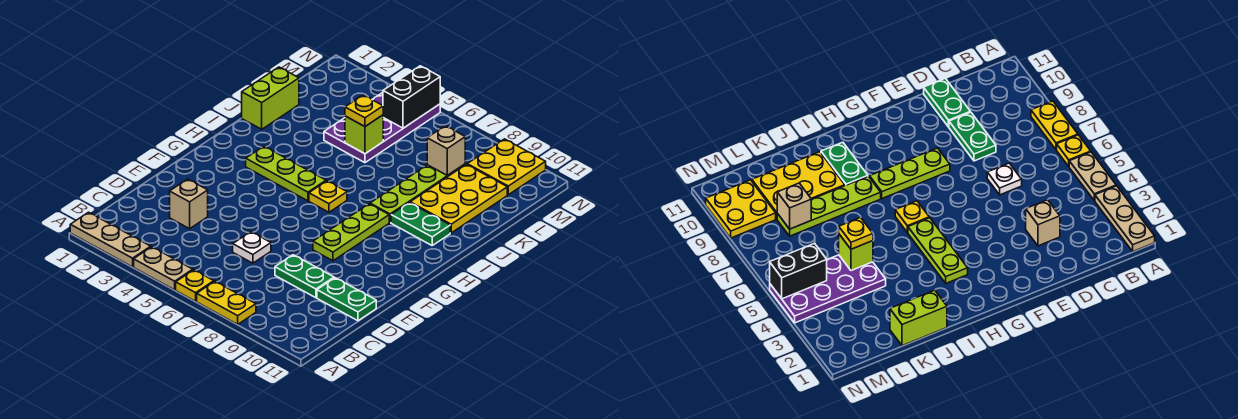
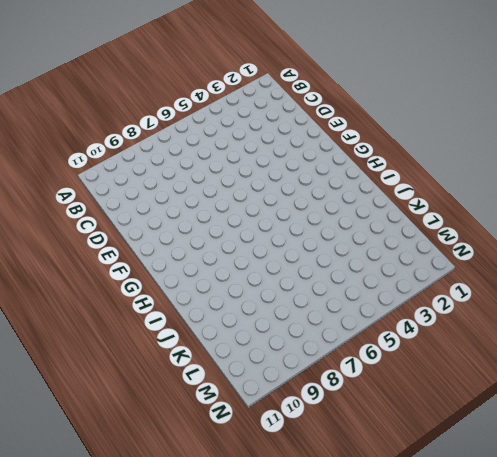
none -> tan 1x3 plate [70,212,151,267]
none -> tan 1x2 plate [134,247,193,290]
none -> yellow 1x1 plate [176,270,214,301]

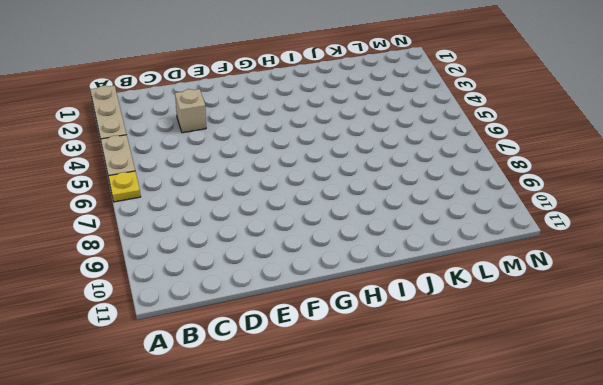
none -> yellow 1x2 plate [197,281,256,324]
none -> white 1x1 plate [233,232,271,263]
none -> green 1x2 plate [275,255,334,298]

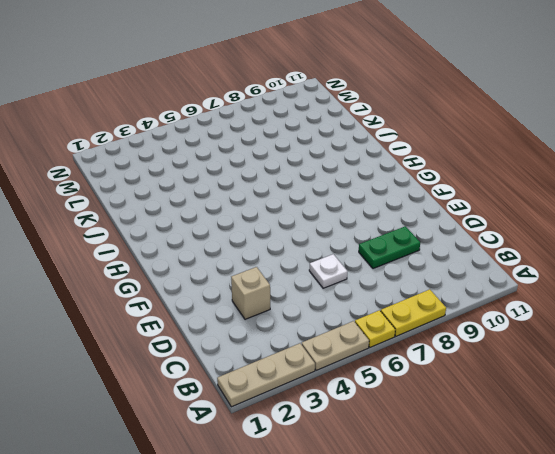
none -> green 1x2 plate [317,278,376,321]
none -> lime 1x3 plate [313,204,389,261]
none -> lime 1x3 plate [246,146,326,201]

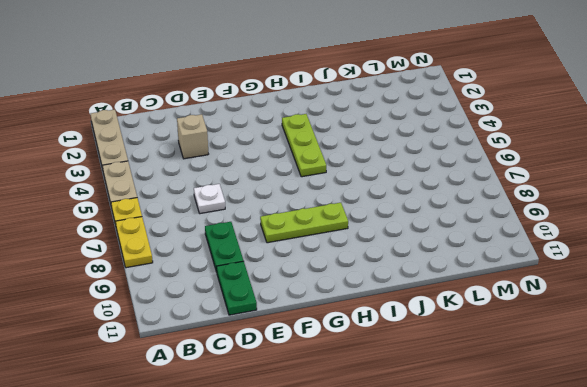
none -> yellow 1x1 plate [309,181,347,212]
none -> lime 1x4 plate [370,164,465,223]
none -> green 1x2 plate [391,203,450,245]

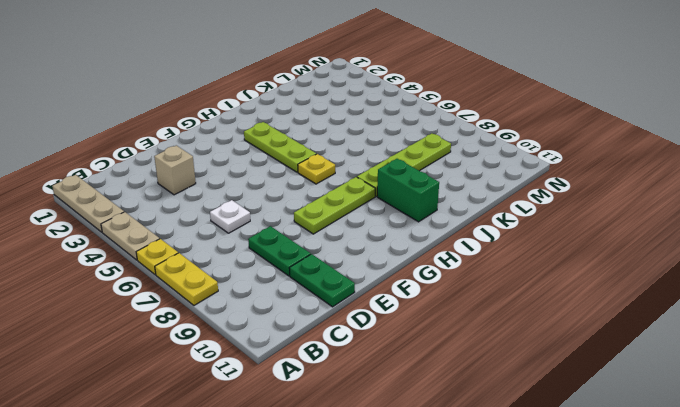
green 1x2 brick [377,159,439,222] -> green 1x2 plate [391,203,450,245]
none -> lime 1x2 brick [242,67,299,129]
none -> yellow 2x3 plate [410,164,507,233]
none -> purple 2x4 plate [324,93,440,163]

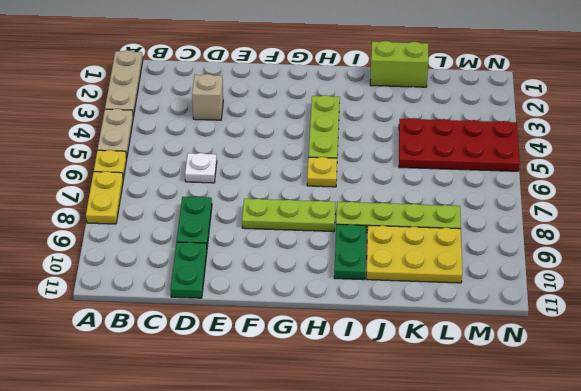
red 2x4 plate [399,118,520,171] -> purple 2x4 plate [324,93,440,163]
none -> yellow 2x2 plate [467,139,546,195]
none -> lime 1x1 brick [345,115,383,154]
none -> tan 1x1 brick [427,126,465,175]

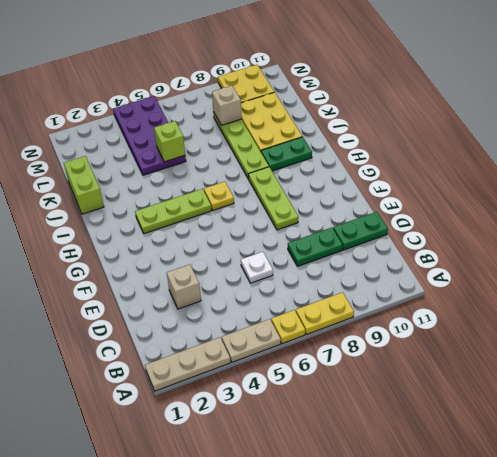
none -> black 1x2 brick [383,66,440,128]
none -> yellow 1x1 plate [345,95,383,127]

